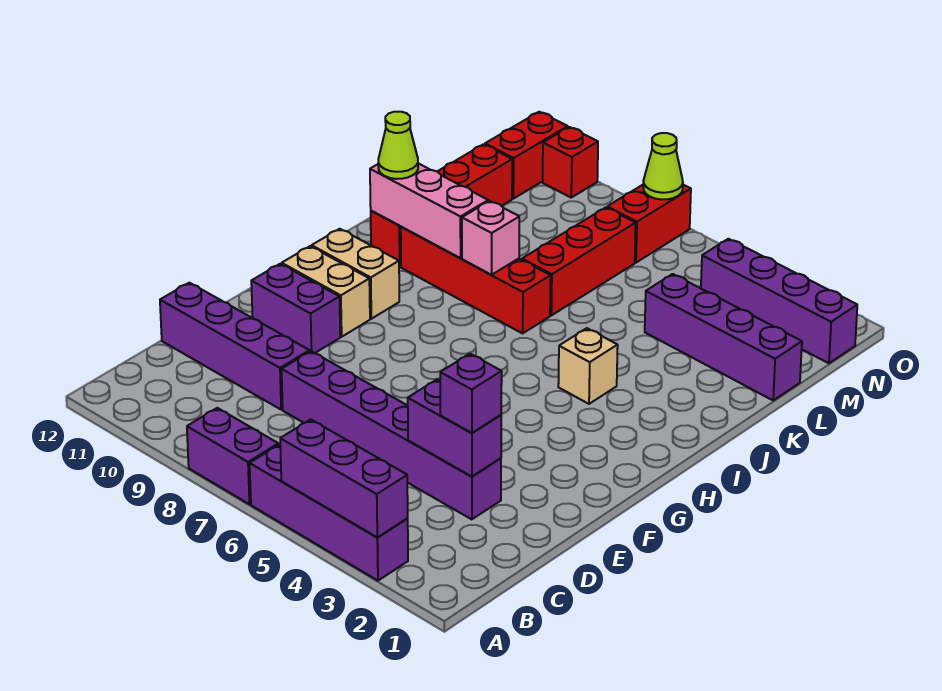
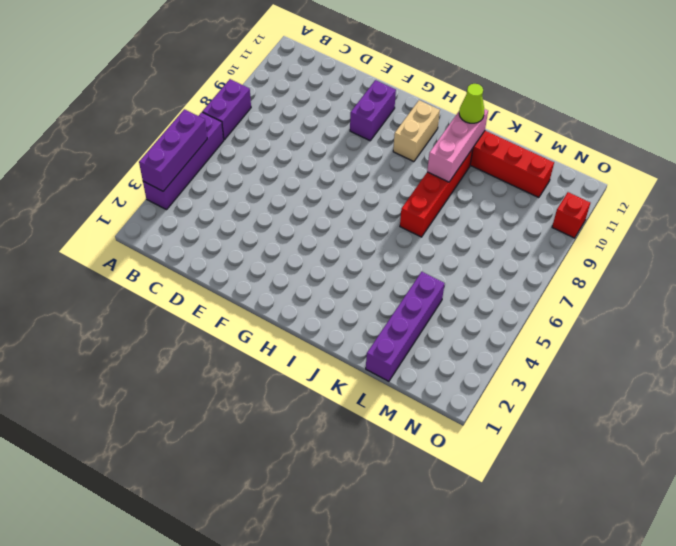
none -> purple 1x6 brick [282,351,501,519]
none -> purple 1x4 brick [160,283,309,409]
none -> tan 1x2 brick [282,246,370,337]

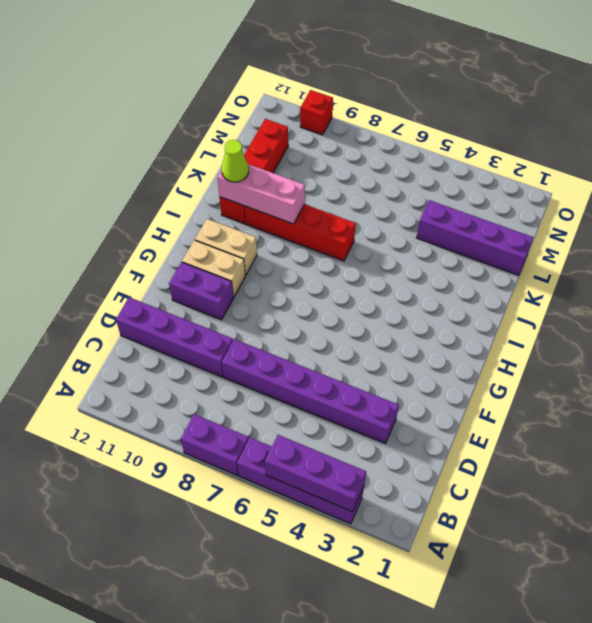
none -> tan 1x1 brick [558,328,618,404]
none -> red 1x3 brick [522,207,636,315]
none -> purple 1x4 brick [701,239,857,363]

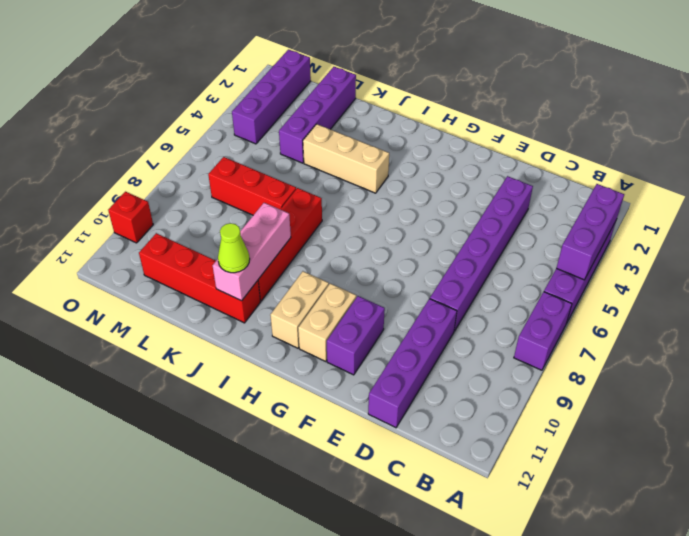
tan 1x3 brick [303,124,389,193] -> tan 1x1 brick [558,328,618,404]
none -> red 1x2 brick [607,185,691,263]
none -> red 1x2 brick [485,112,568,199]
none -> purple 1x2 brick [408,379,501,477]

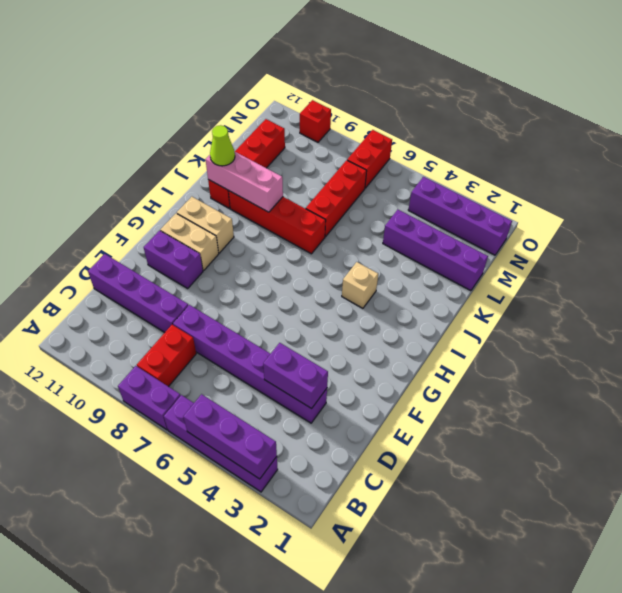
red 1x2 brick [137,325,196,387] -> red 1x2 brick moved to [485,112,568,199]
none -> pink 1x1 brick [462,201,519,275]
none -> lime 1x1 cone [643,133,683,200]
none -> purple 1x1 brick [440,354,502,433]

